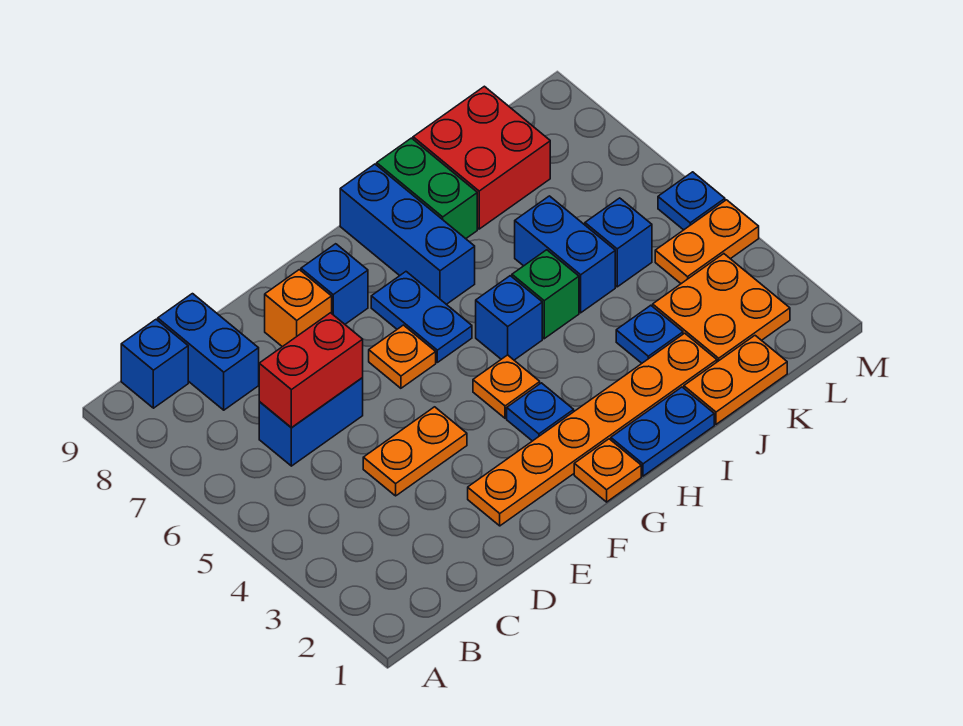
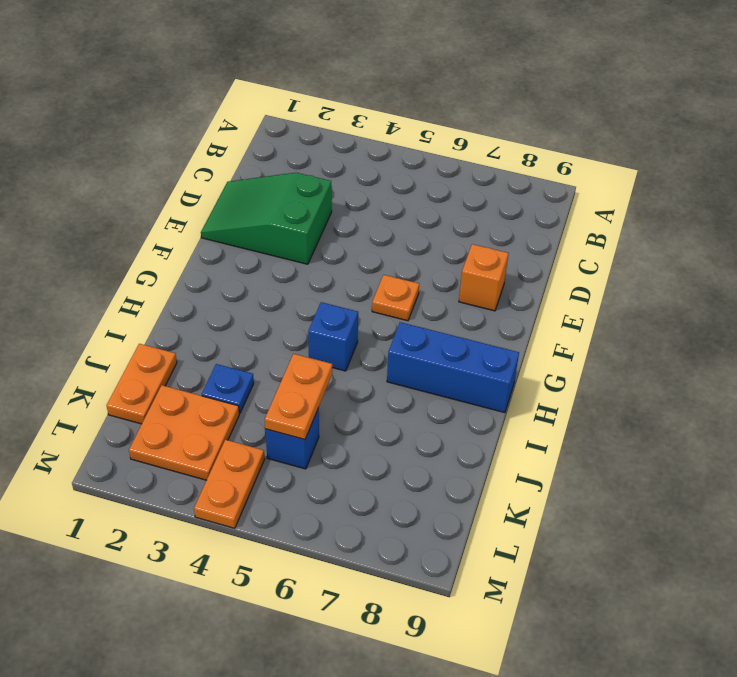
green 2x3 slope [201,173,332,264] -> orange 1x6 plate [468,333,717,526]
orange 1x2 plate [265,354,332,440] -> orange 1x2 plate moved to [363,407,467,496]
none -> blue 1x1 brick [121,320,188,408]
none -> blue 1x2 brick [259,378,363,466]
none -> blue 1x2 brick [158,294,259,410]

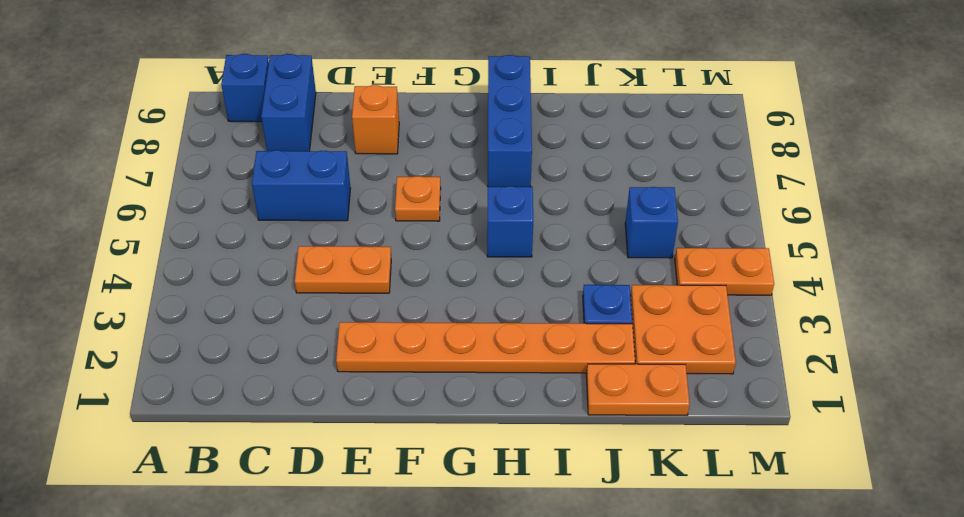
none -> blue 1x1 brick [301,244,368,324]
none -> orange 1x1 plate [574,439,641,502]
none -> blue 1x1 plate [507,383,574,441]

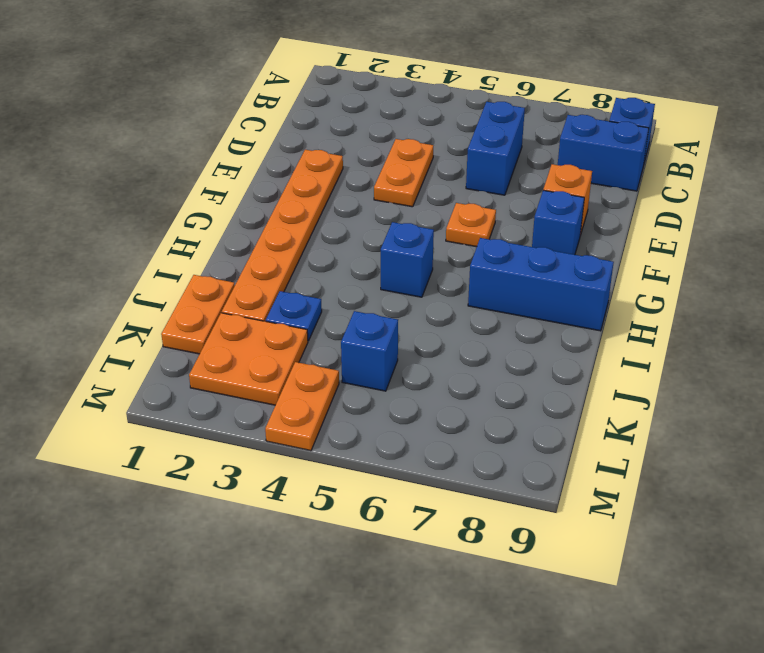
none -> orange 1x1 plate [574,439,641,502]
none -> blue 1x1 plate [507,383,574,441]
none -> orange 1x1 plate [473,355,540,418]

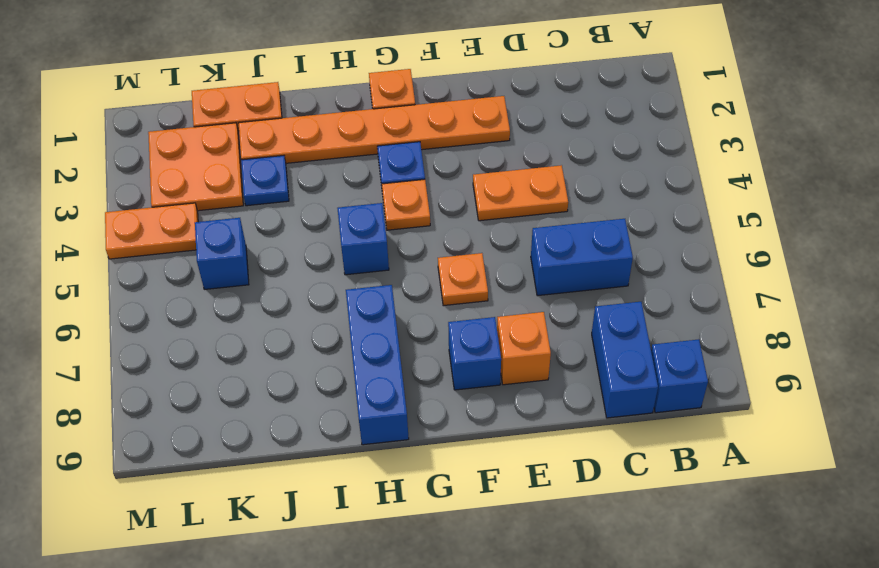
none -> blue 1x2 plate [371,272,472,362]
none -> blue 1x2 plate [611,387,714,476]
none -> green 1x1 brick [512,250,579,339]

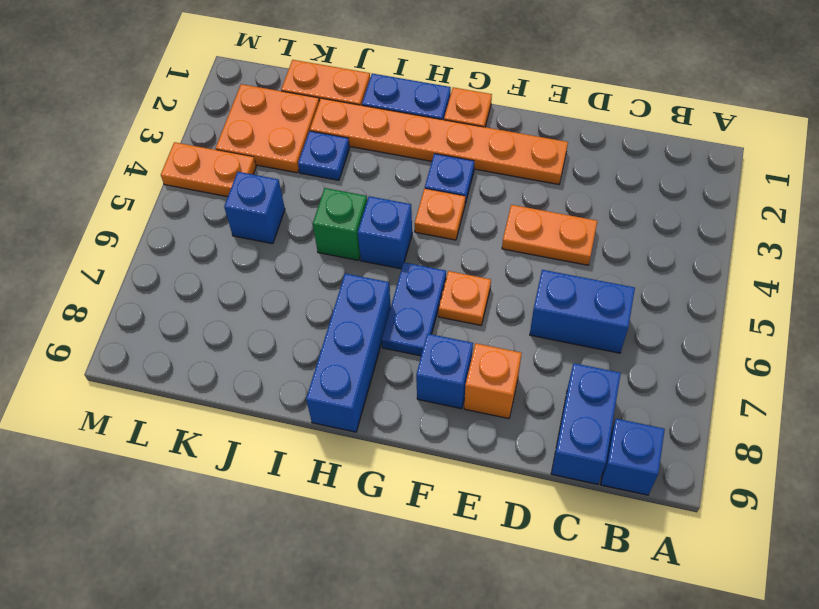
none -> green 1x2 brick [377,138,477,239]
none -> blue 1x2 brick [515,196,615,313]
none -> red 2x2 brick [413,86,550,229]

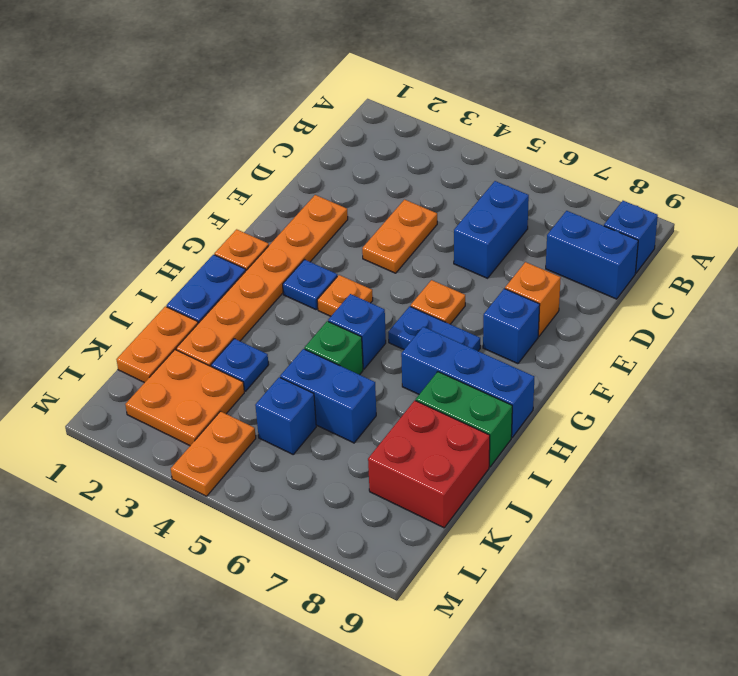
none -> blue 1x1 plate [658,172,725,230]
none -> red 1x2 brick [259,313,363,428]

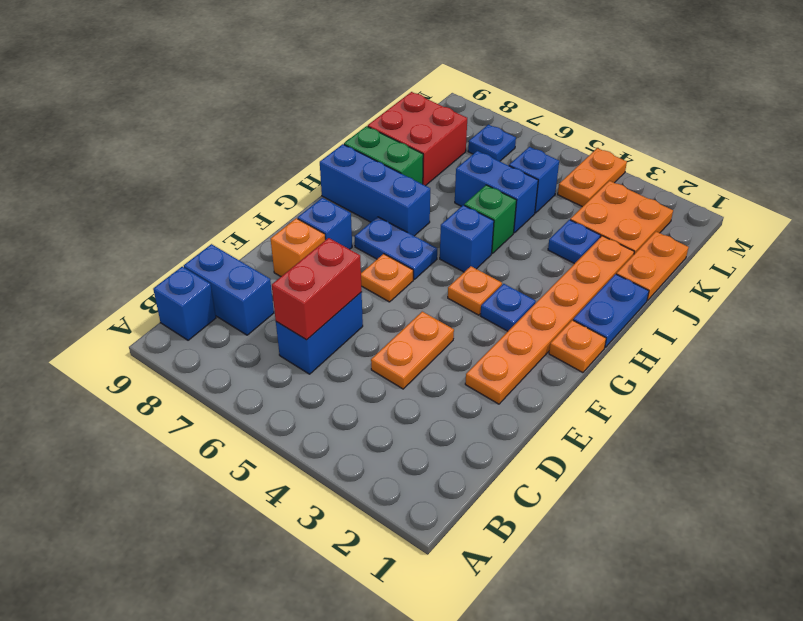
blue 1x1 plate [468,125,516,161] -> blue 1x1 plate moved to [658,172,725,230]

